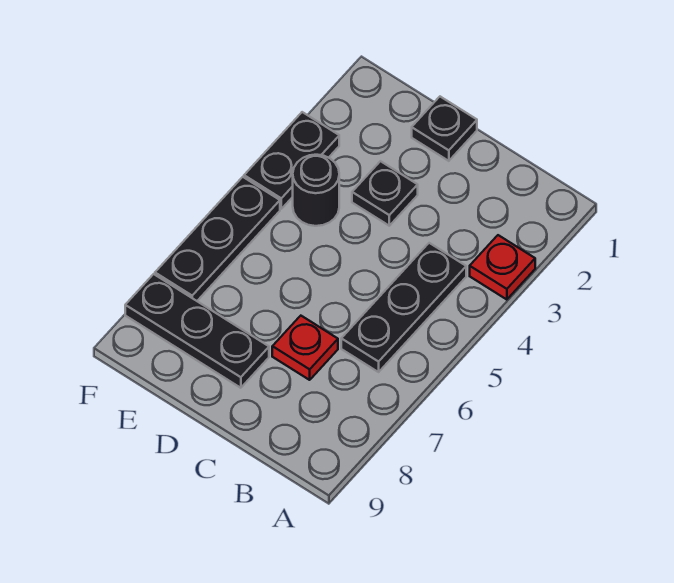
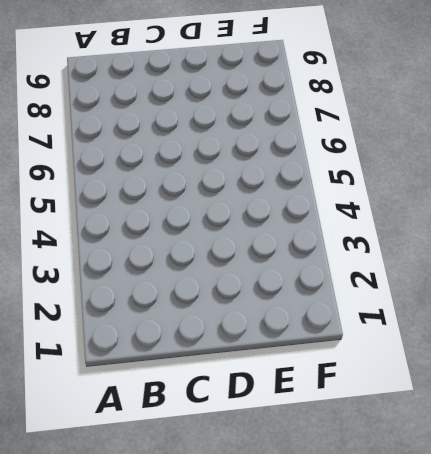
none -> red 1x1 plate [470,235,535,300]
none -> black 1x3 plate [341,243,466,372]

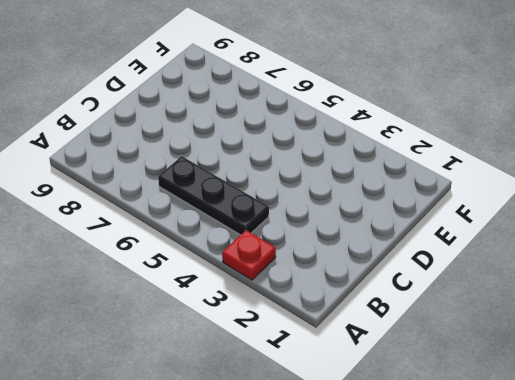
none -> red 1x1 plate [272,316,338,380]
none -> black 1x1 plate [412,97,477,161]

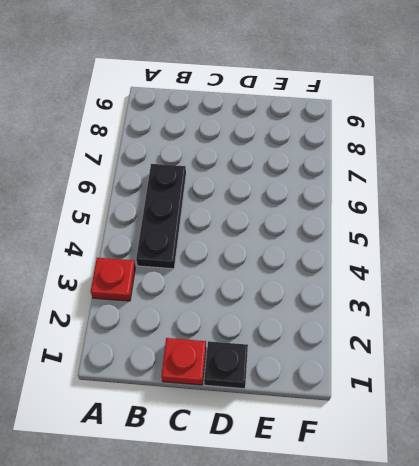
red 1x1 plate [161,338,206,385] -> red 1x1 plate moved to [272,316,338,380]
none -> black 1x1 plate [352,161,418,226]
none -> black 1x3 plate [125,274,269,388]

